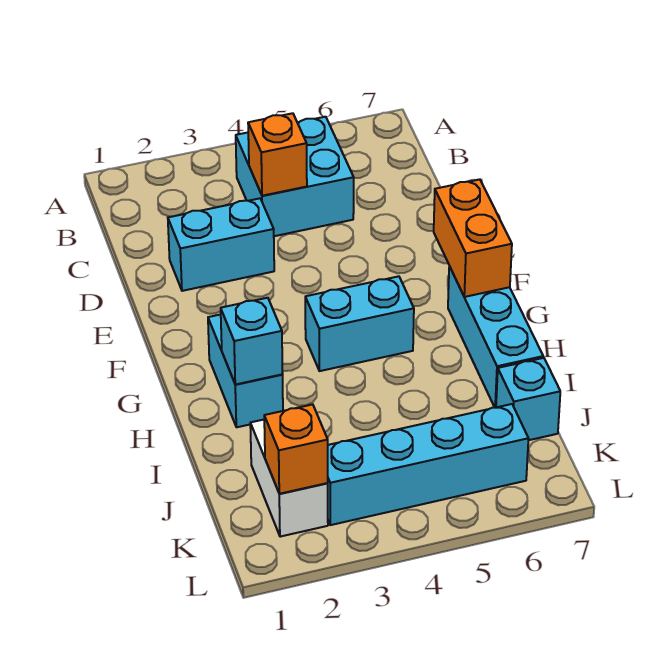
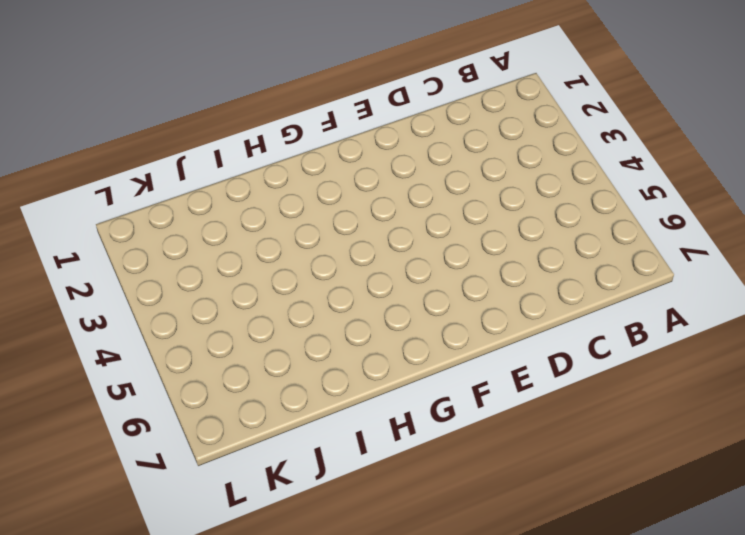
none -> cyan 2x2 brick [236,117,354,236]
none -> cyan 1x2 brick [168,198,274,291]
none -> cyan 1x2 brick [208,314,283,427]

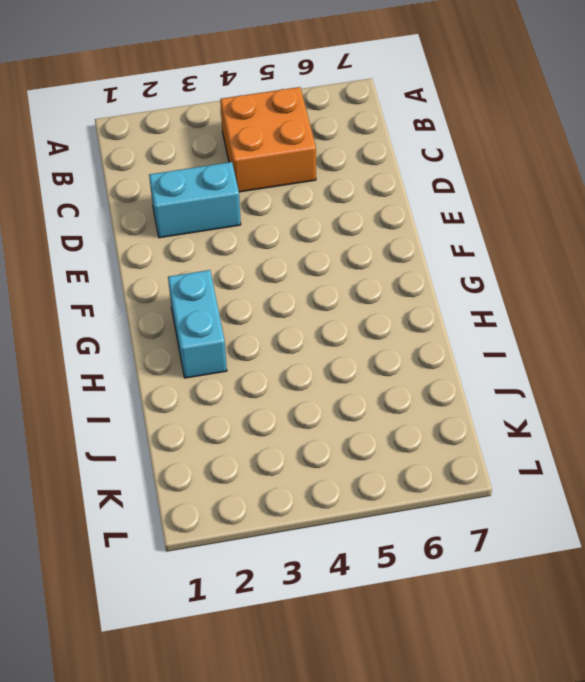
orange 2x2 brick [220,87,316,192] -> cyan 2x2 brick [236,117,354,236]
none -> cyan 1x2 brick [305,276,414,371]
none -> cyan 1x3 brick [448,266,543,408]
none -> white 1x2 brick [250,420,328,537]

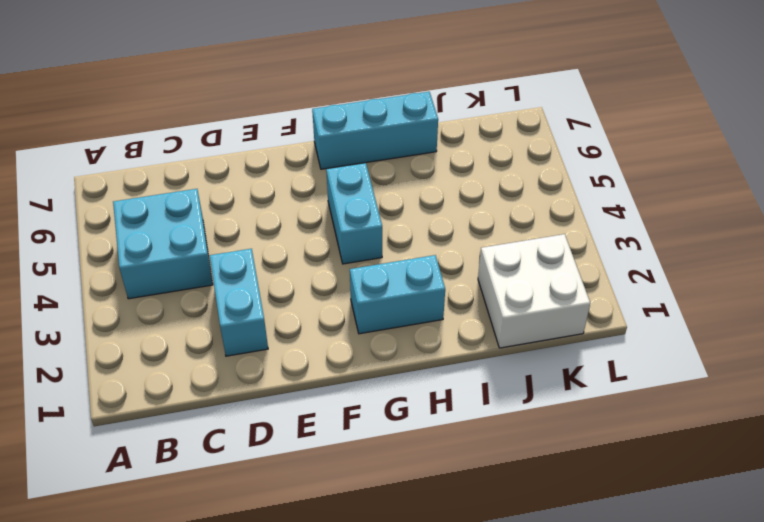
white 2x2 brick [478,234,590,348] -> white 1x2 brick [250,420,328,537]
none -> cyan 1x1 brick [496,358,560,440]
none -> cyan 1x4 brick [328,404,529,525]
none -> orange 1x1 brick [248,113,307,196]

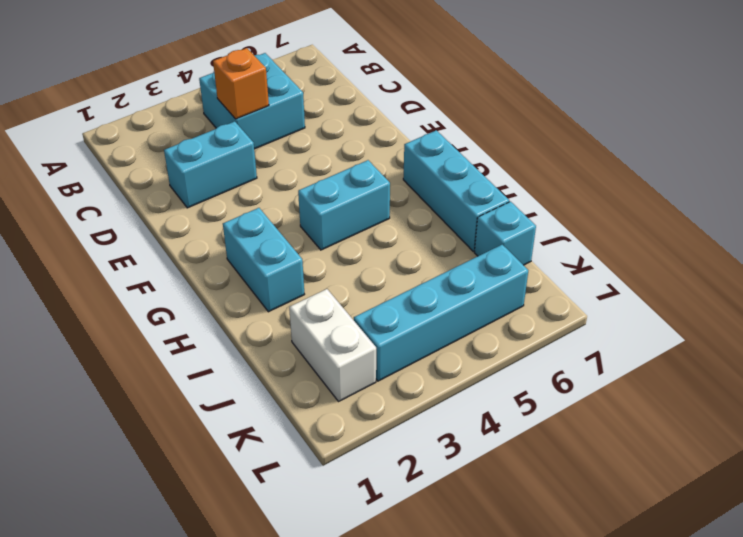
none -> orange 1x2 brick [434,179,512,297]
none -> cyan 1x1 brick [221,298,283,384]
none -> orange 1x1 brick [264,404,328,494]

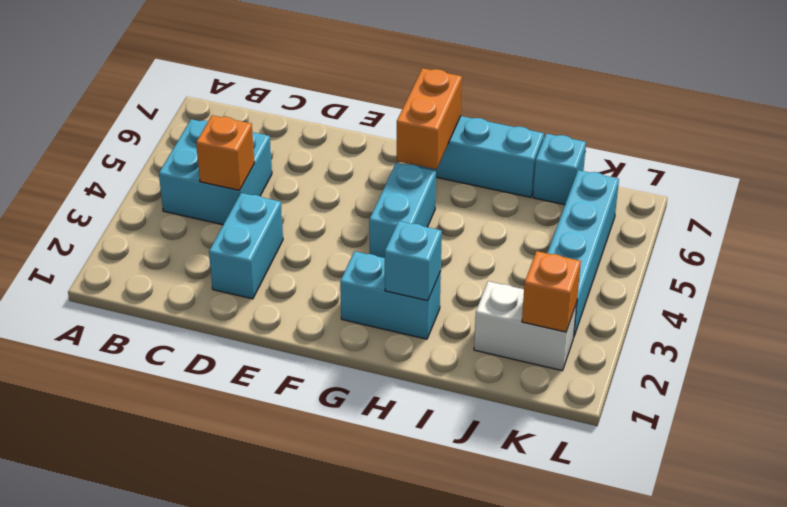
orange 1x2 brick [397,68,462,169] -> orange 1x2 brick turned to [434,179,512,297]

